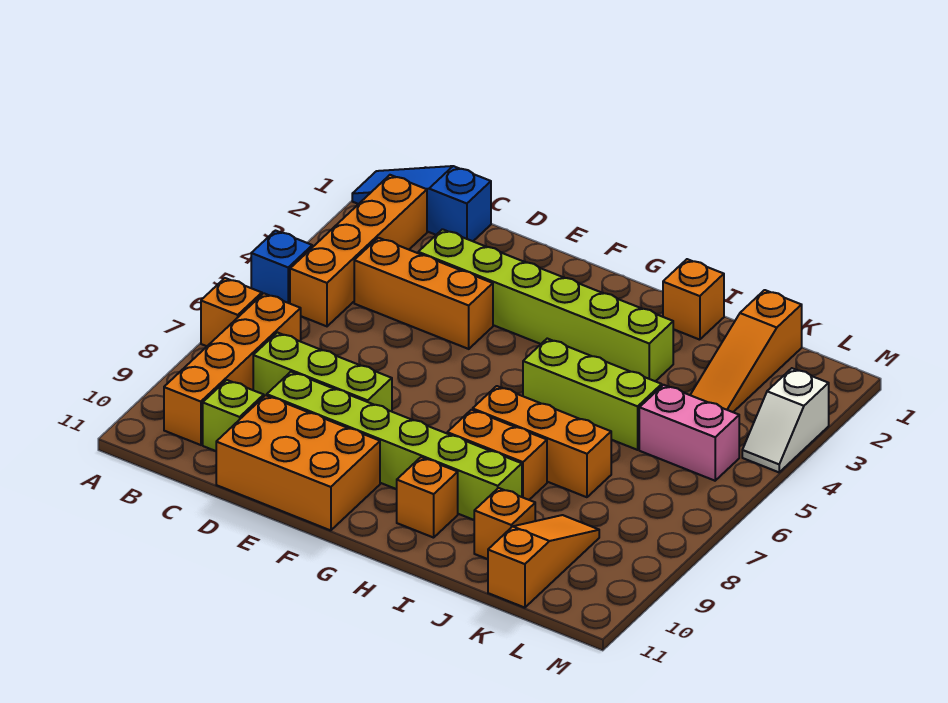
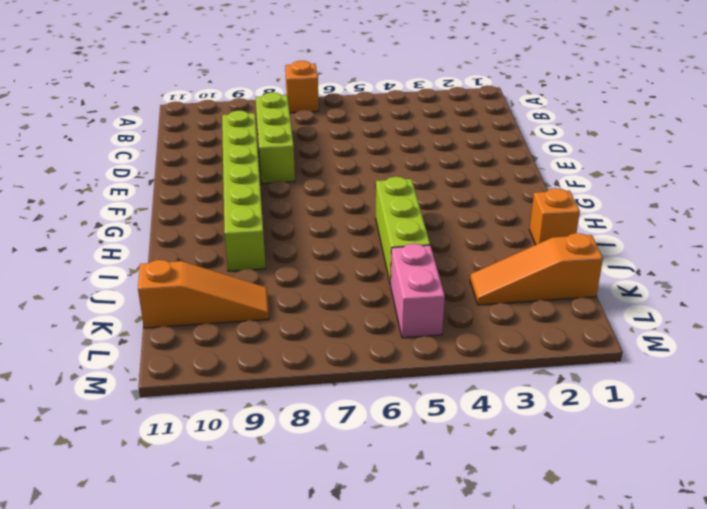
none -> blue 1x3 slope [352,166,491,241]
none -> blue 1x1 brick [251,231,312,303]
none -> orange 1x4 brick [290,175,427,326]

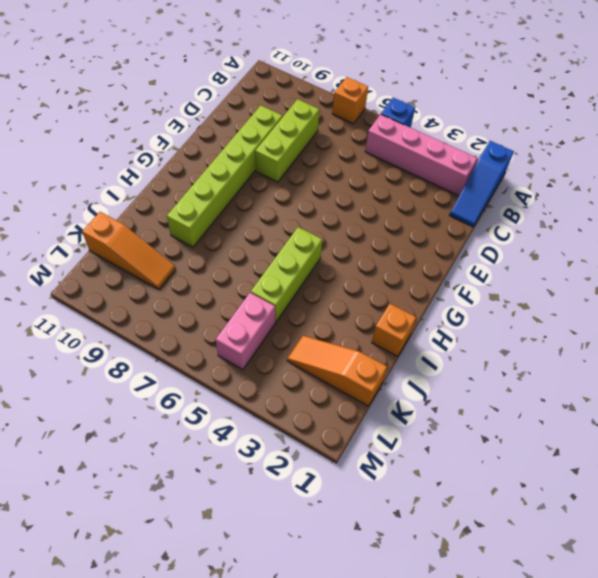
blue 1x3 slope [450,141,514,227] -> blue 1x3 slope turned to [352,166,491,241]
pink 1x4 brick [365,114,477,196] -> orange 1x4 brick [290,175,427,326]
none -> orange 1x4 brick [164,293,301,445]
none -> orange 1x3 brick [354,238,493,349]
none -> lime 1x1 brick [203,380,264,451]

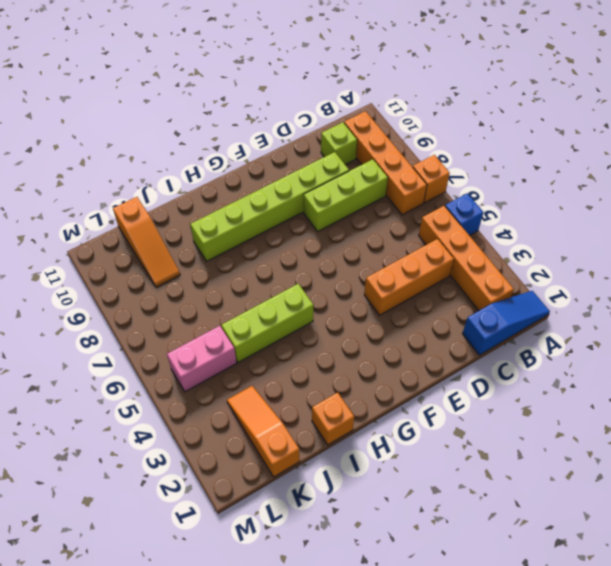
none -> lime 1x6 brick [418,229,673,381]
none -> orange 2x3 brick [216,395,380,530]
none -> orange 1x3 brick [473,386,611,497]

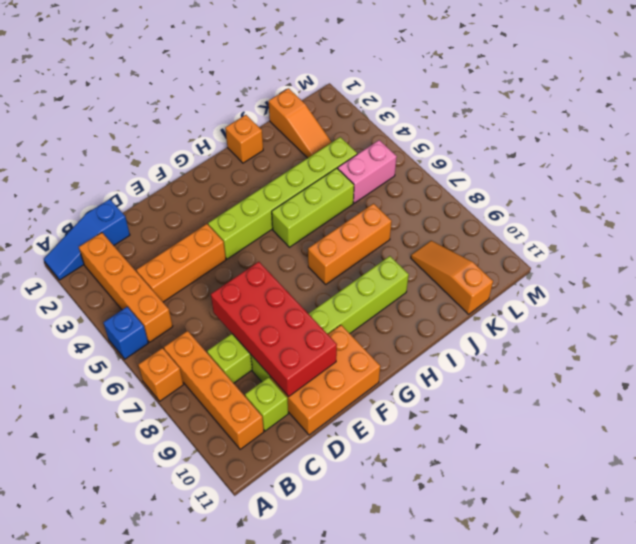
red 2x4 brick [211,262,337,397] -> none
lime 1x6 brick [208,137,357,259] -> lime 1x6 brick moved to [418,229,673,381]
none -> orange 1x2 brick [447,410,547,500]
none -> orange 1x1 brick [396,457,458,538]
none -> orange 1x1 brick [474,488,535,559]

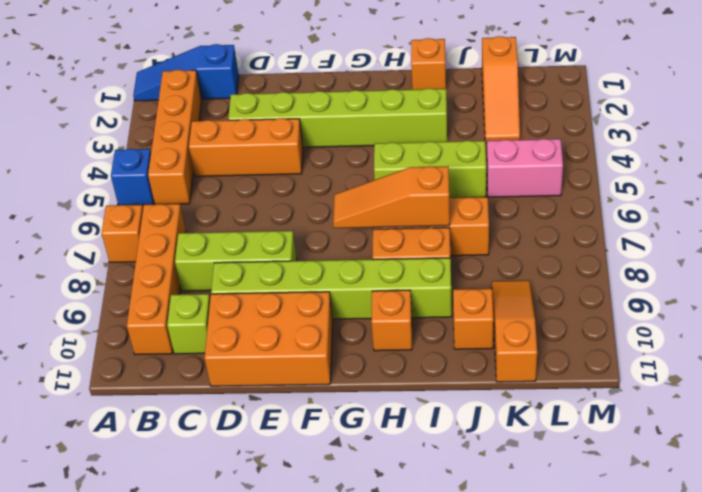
orange 1x3 slope [333,166,450,228] -> none
none -> white 1x2 slope [742,368,829,472]

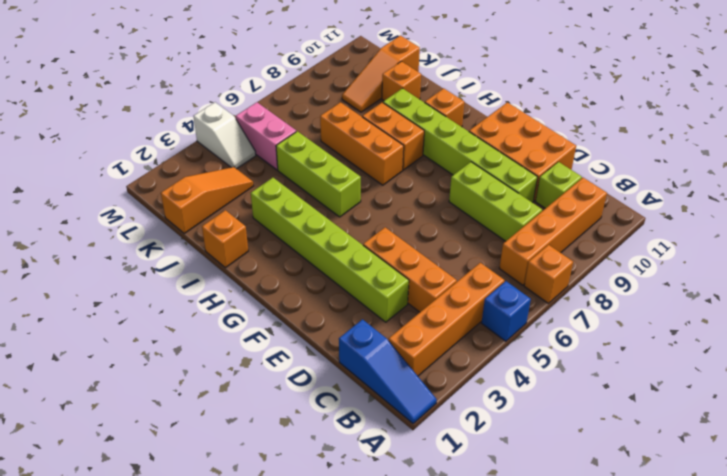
white 1x2 slope [194,102,256,169] -> white 1x2 slope turned to [742,368,829,472]

